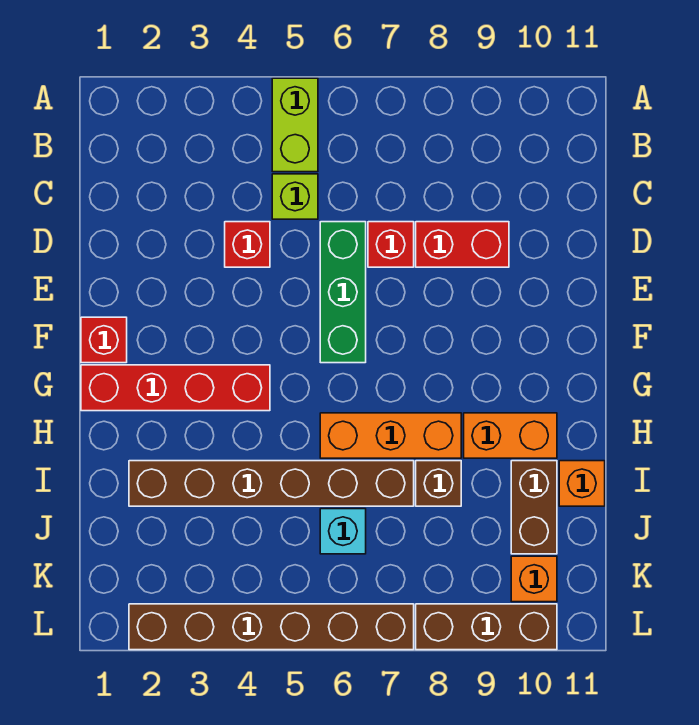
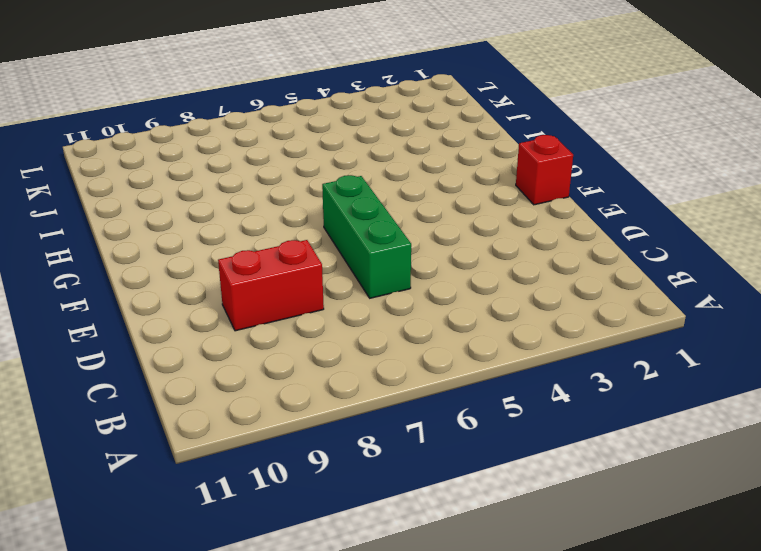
none -> lime 1x2 brick [272,78,318,172]
none -> lime 1x1 brick [272,174,318,219]
none -> red 1x1 brick [225,222,270,267]

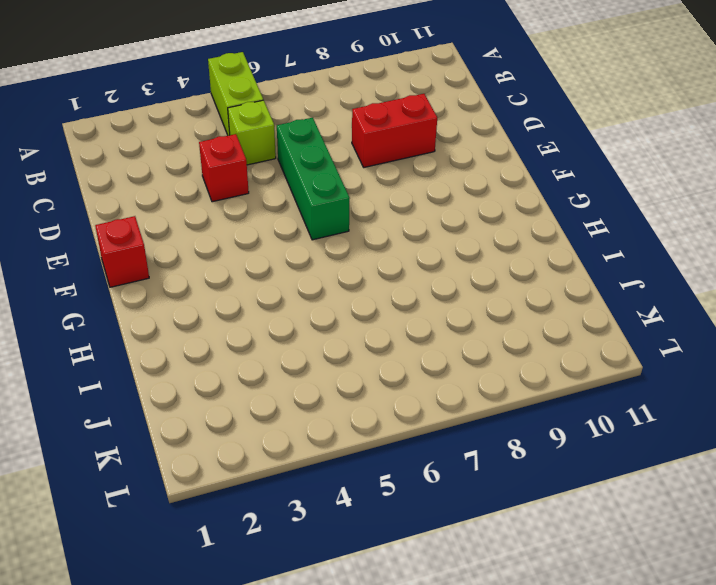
none -> red 1x1 brick [368,222,414,267]
none -> red 1x4 brick [81,365,270,411]
none -> orange 1x3 brick [320,413,461,458]

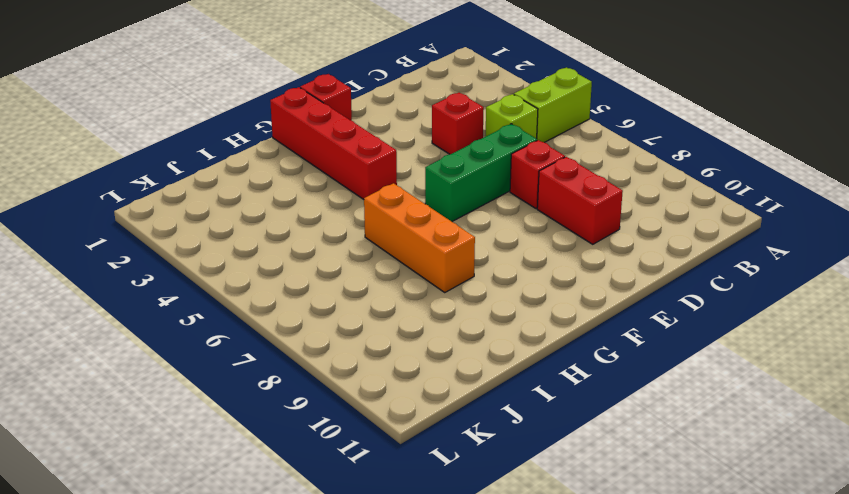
none -> orange 1x2 brick [464,413,557,458]
none -> brown 1x6 brick [129,461,414,506]
none -> brown 1x1 brick [416,461,461,506]

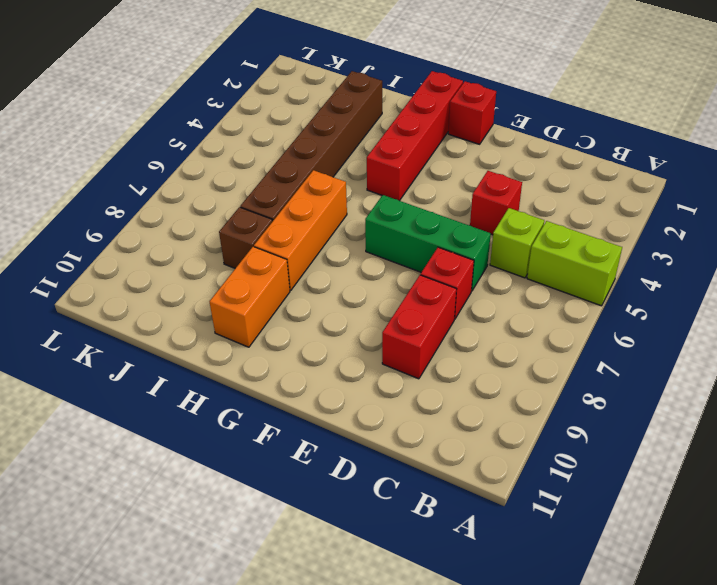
none -> brown 1x2 brick [511,461,557,554]
none -> orange 1x1 brick [559,461,605,506]
none -> cyan 1x1 brick [320,509,366,554]

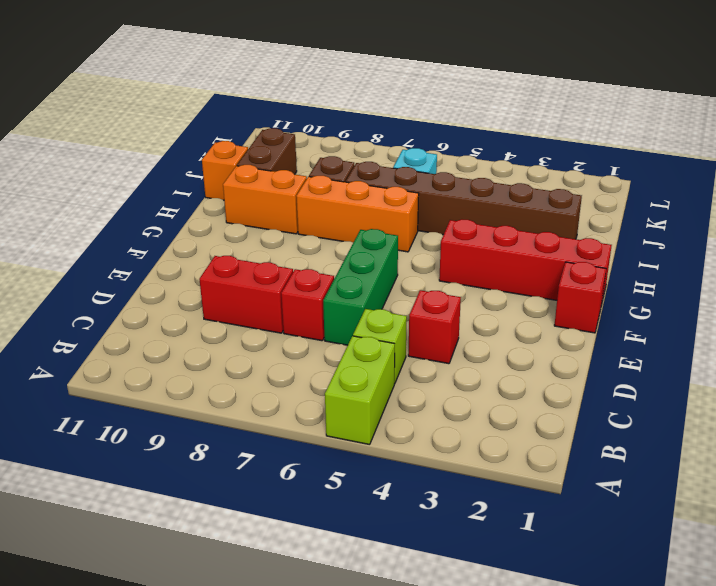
none -> orange 1x1 brick [511,556,557,602]
none -> brown 1x6 brick [129,604,414,650]
none -> brown 1x3 brick [416,604,557,650]

